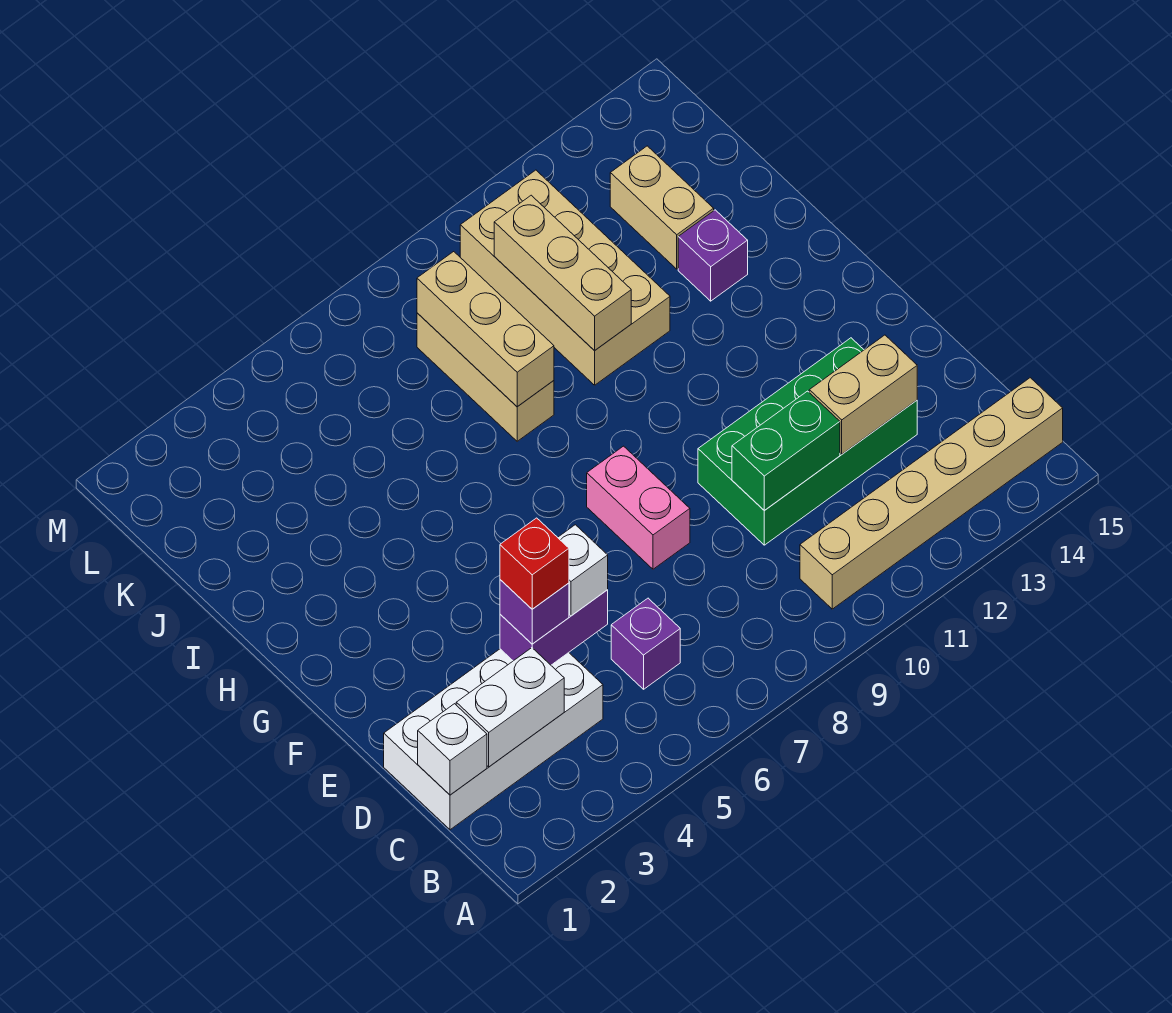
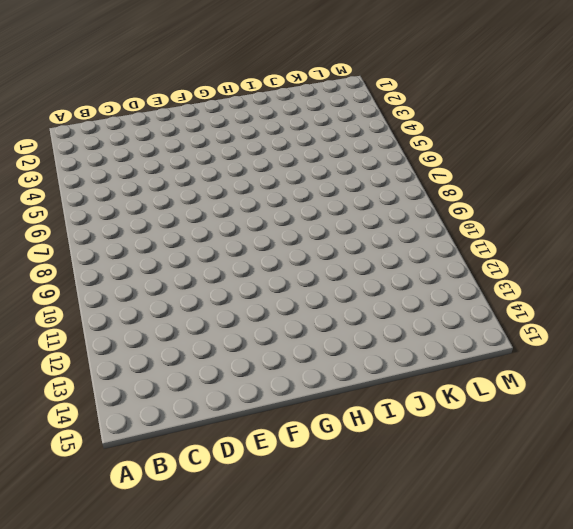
none -> tan 1x6 brick [800,378,1063,609]
none -> white 2x4 brick [384,649,603,830]
none -> purple 1x1 brick [611,598,680,689]

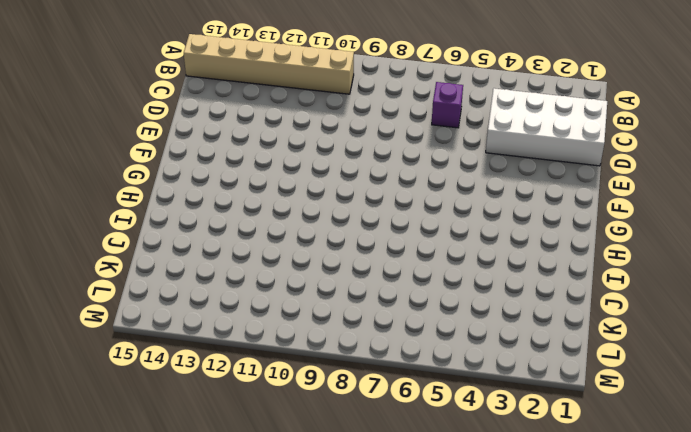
none -> green 2x4 brick [698,338,917,545]
none -> pink 1x2 brick [587,446,690,569]
none -> tan 1x3 brick [417,313,554,441]

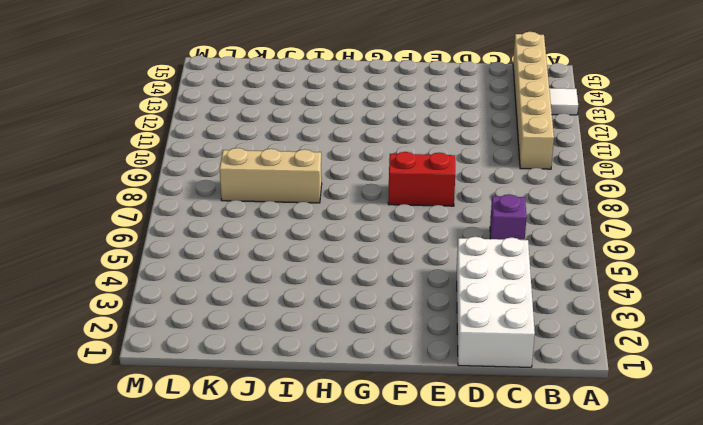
white 1x1 tile [549,88,578,115] -> none
red 1x2 brick [388,152,455,206] -> pink 1x2 brick [587,446,690,569]
none -> green 2x4 brick [698,338,917,545]
none -> tan 2x4 brick [460,170,670,385]
none -> purple 1x1 brick [678,210,748,301]

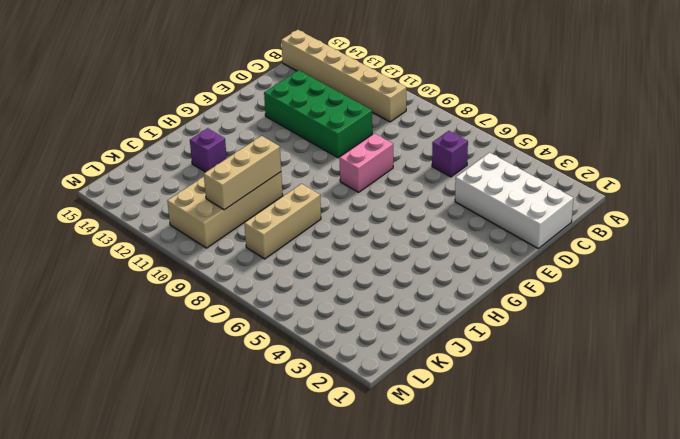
none -> tan 1x2 brick [610,146,714,269]
none -> white 1x1 brick [418,704,487,795]
none -> white 1x2 brick [456,648,564,767]

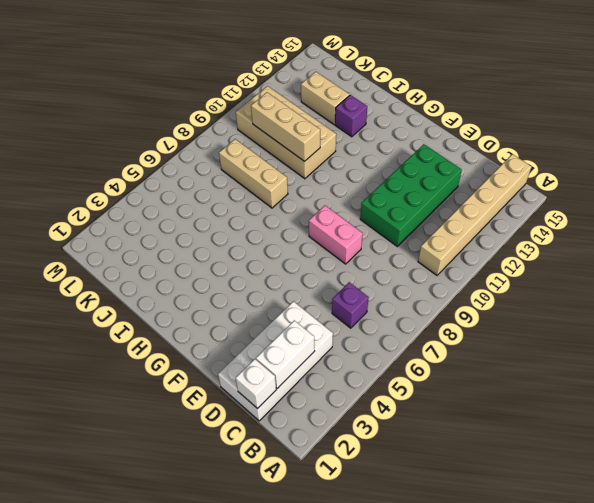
none -> purple 1x2 brick [500,590,608,665]
none -> green 1x2 brick [732,391,840,511]
none -> tan 1x2 brick [809,335,917,454]

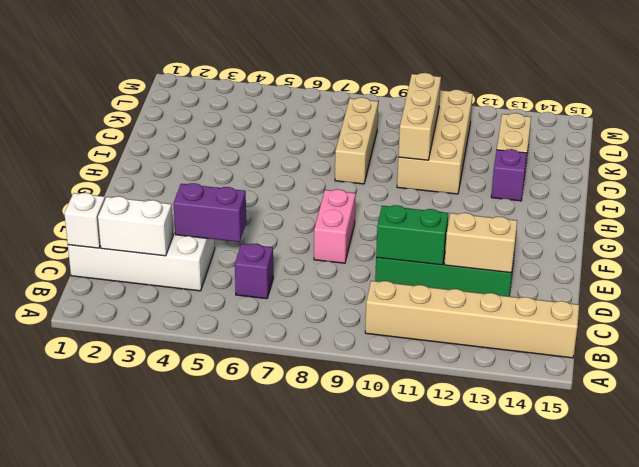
none -> tan 1x3 brick [417,252,554,407]
none -> purple 1x1 brick [500,580,569,644]
none -> white 1x1 brick [558,525,608,616]

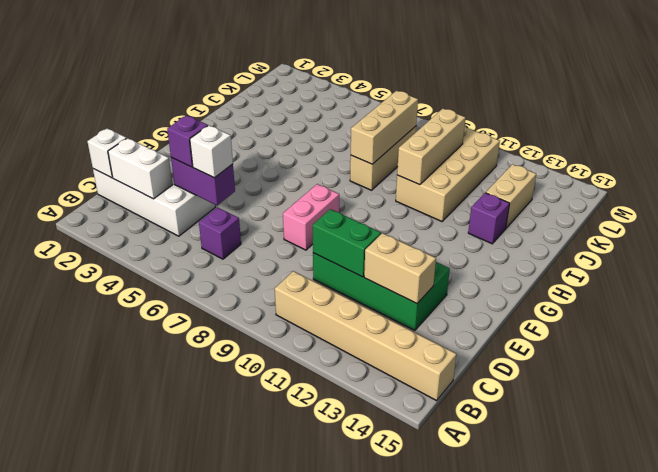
none -> red 1x1 brick [500,518,569,609]

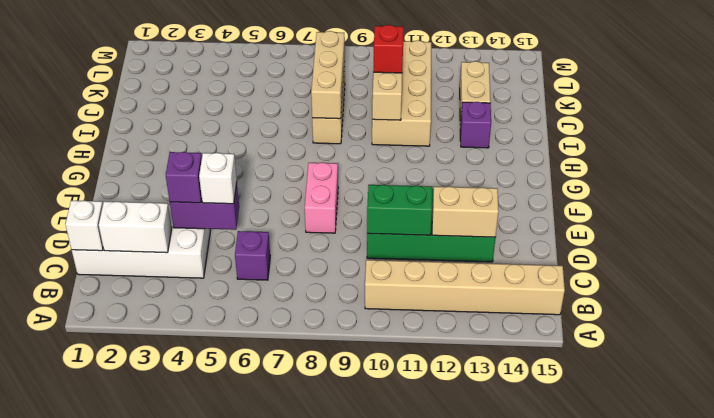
red 1x1 brick [374,25,404,73] -> red 1x1 brick moved to [500,518,569,609]

